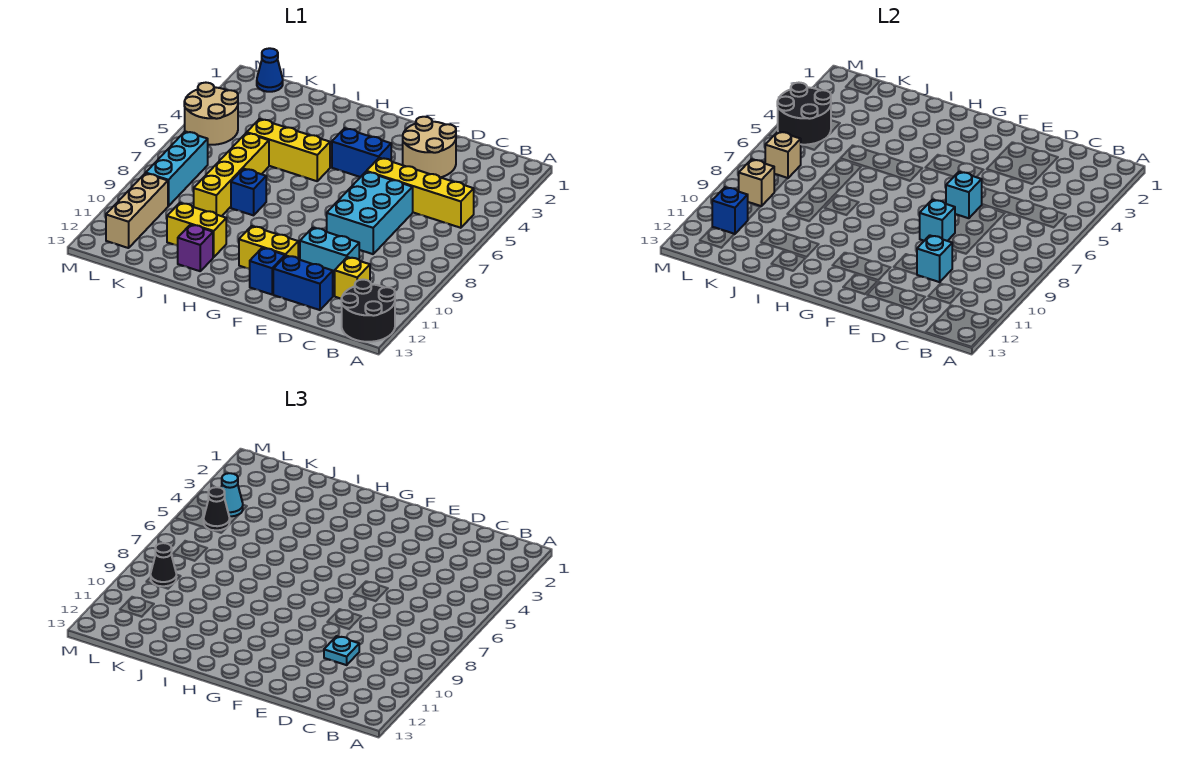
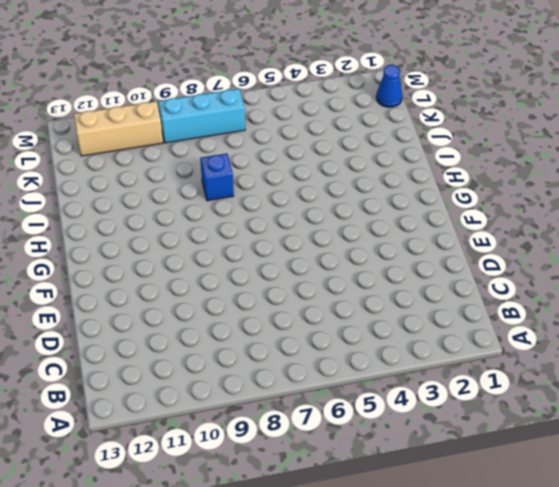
none -> black 2x2 round brick [341,280,395,342]
none -> yellow 1x4 brick [366,158,474,228]
none -> yellow 1x1 brick [335,257,370,299]
none -> tan 2x2 round brick [403,117,456,177]

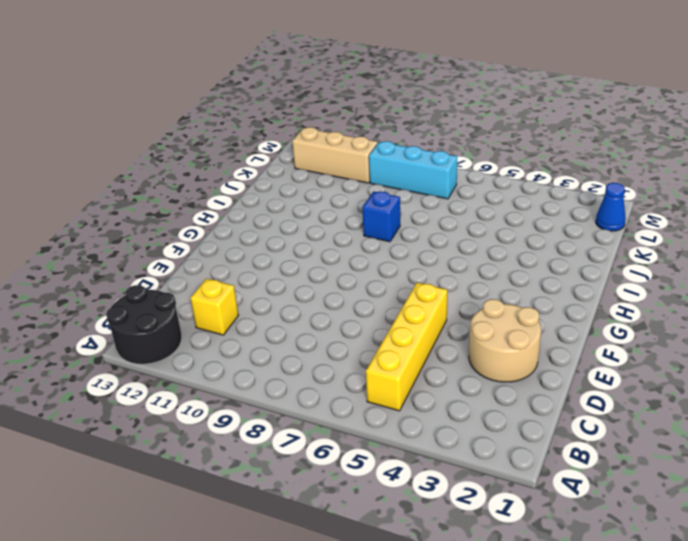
none -> cyan 2x3 brick [326,172,413,254]
none -> cyan 1x2 brick [300,228,359,278]
none -> blue 1x2 brick [273,256,333,310]
none -> blue 1x2 brick [332,128,391,177]

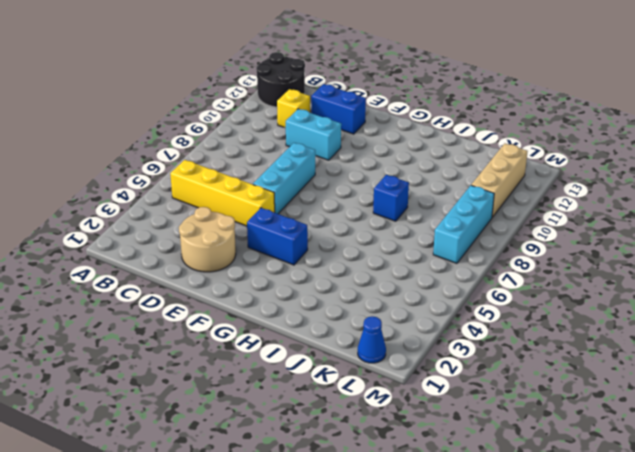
cyan 1x3 brick [253,143,315,214] -> cyan 2x3 brick [326,172,413,254]
none -> yellow 1x2 brick [239,226,298,269]
none -> blue 1x1 brick [250,248,285,294]
none -> yellow 1x3 brick [247,119,330,181]
none -> yellow 1x2 brick [167,203,226,257]

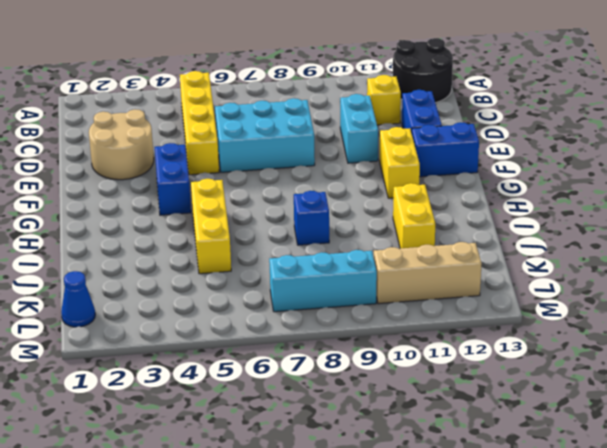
blue 1x2 brick [412,122,479,177] -> blue 1x1 brick [250,248,285,294]
none -> purple 1x1 brick [178,225,213,271]
none -> yellow 1x4 brick [194,133,269,216]
none -> tan 2x2 round brick [184,83,238,145]
none -> cyan 1x1 brick [917,235,953,282]

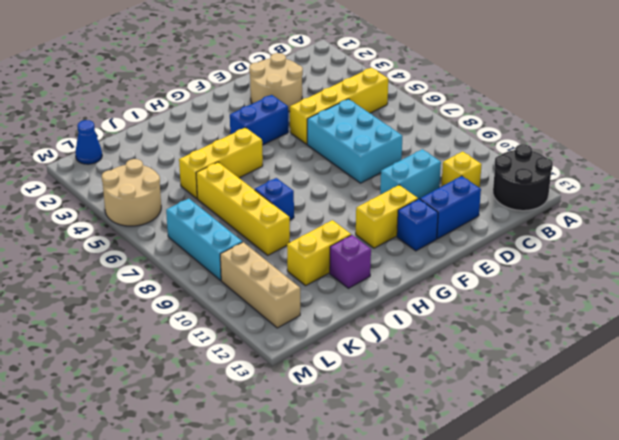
none -> cyan 1x1 brick [917,235,953,282]
none -> cyan 1x1 brick [946,172,982,218]
none -> cyan 1x1 brick [920,200,955,241]
none -> black 2x2 round brick [777,83,831,145]

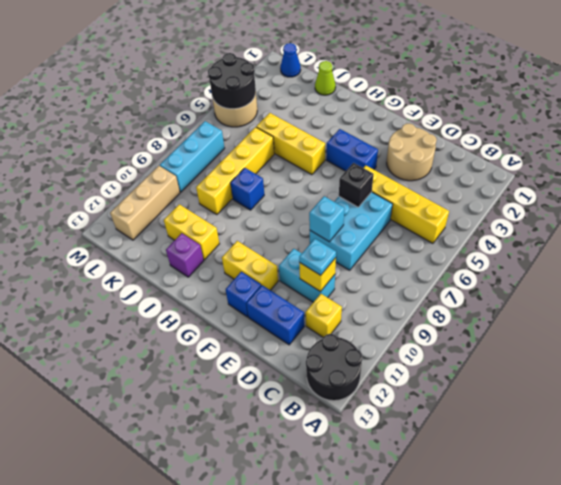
yellow 1x1 brick [299,258,336,292] -> cyan 1x1 brick [917,235,953,282]
black 1x1 brick [339,163,374,207] -> cyan 1x1 brick [946,172,982,218]
lime 1x1 cone [315,61,336,95] -> none
none -> tan 1x1 brick [765,131,801,178]
none -> tan 1x1 brick [739,159,774,206]
none -> blue 1x1 brick [712,187,748,234]
none -> cyan 1x1 cone [221,473,243,516]

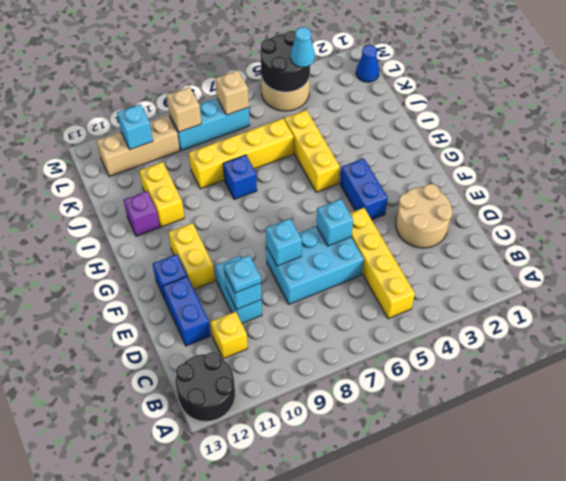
cyan 1x1 brick [117,104,153,149] -> blue 1x1 brick [712,187,748,234]
none -> black 1x1 cone [204,487,230,531]
none -> black 1x1 cone [151,543,176,587]

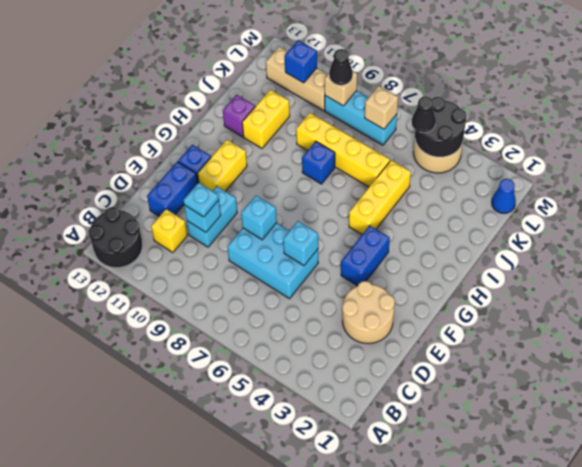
none -> yellow 1x4 brick [366,158,474,228]
none -> cyan 1x1 cone [221,473,243,516]

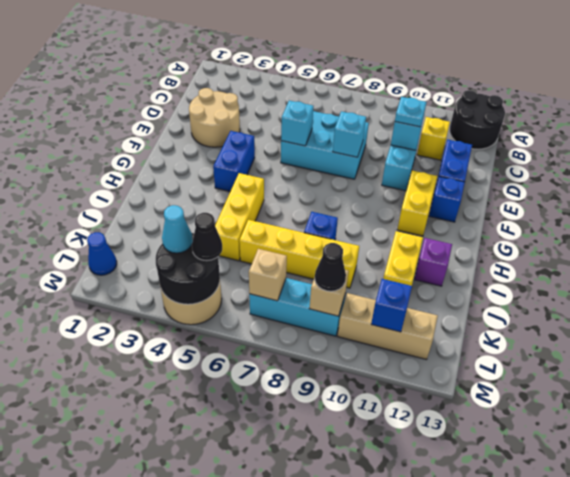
none -> yellow 1x4 brick [366,158,474,228]

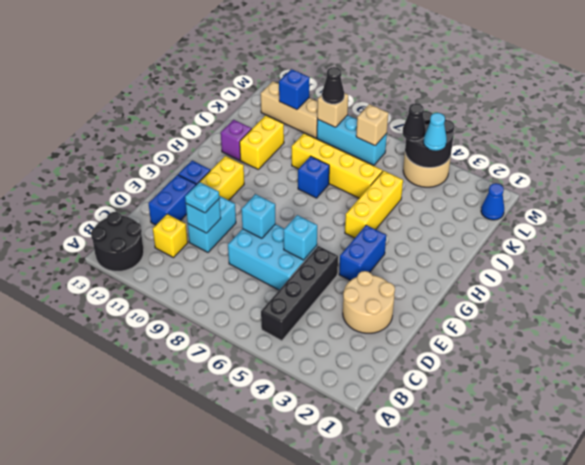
black 1x4 brick [261,246,338,341] -> yellow 1x4 brick [366,158,474,228]

